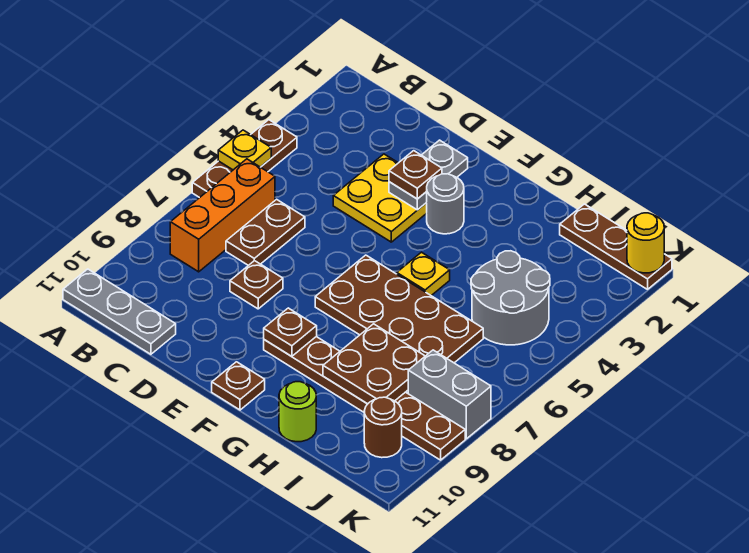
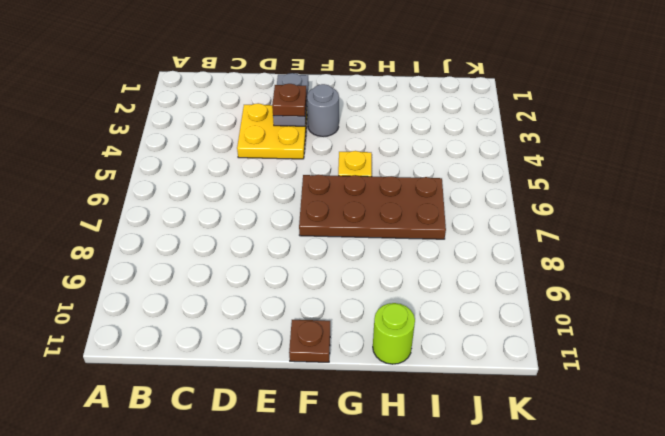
none -> brown 1x3 plate [192,120,297,198]
none -> grey 1x3 plate [63,269,176,354]
none -> orange 1x3 brick [170,159,275,272]

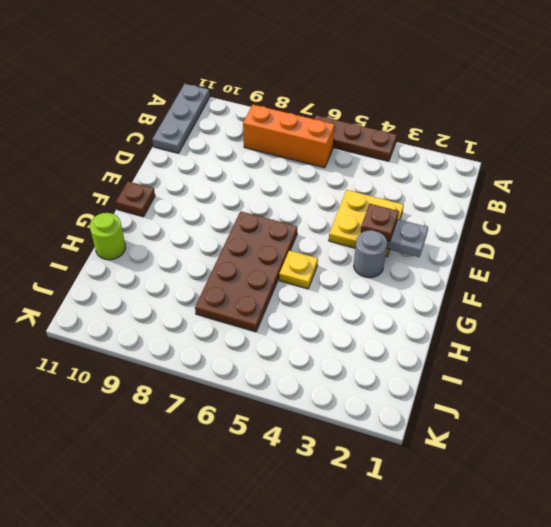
none -> brown 1x2 plate [226,199,305,266]
none -> brown 1x1 plate [230,261,283,309]
none -> brown 1x6 plate [264,337,465,460]

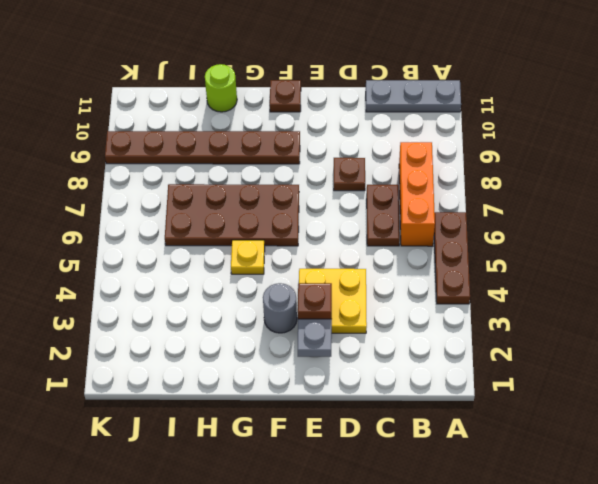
none -> brown 1x3 plate [560,204,672,289]
none -> grey 2x2 round brick [471,251,550,345]
none -> grey 1x2 brick [408,350,491,439]

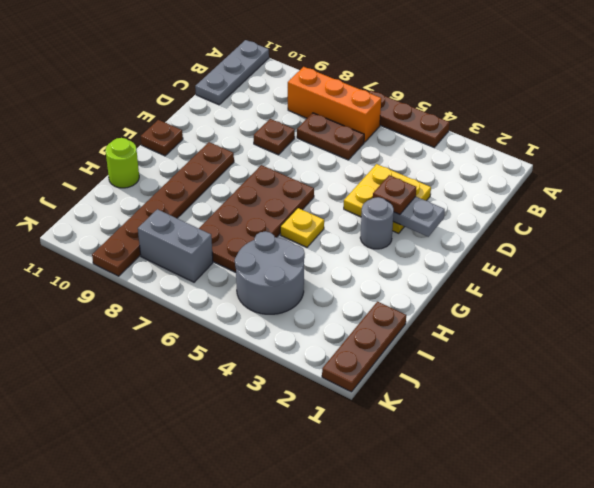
grey 1x2 brick [138,209,213,282] -> grey 1x2 brick turned to [408,350,491,439]
none -> brown 1x1 round brick [364,397,402,458]
none -> yellow 1x1 plate [218,130,271,170]
none -> brown 1x1 plate [264,308,317,356]

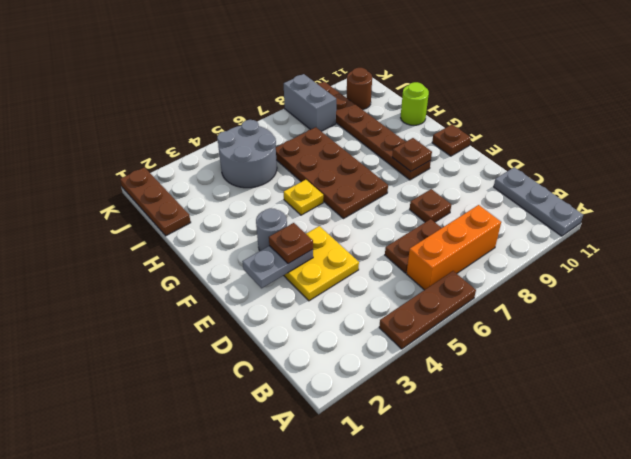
none -> yellow 1x1 plate [218,130,271,170]
none -> brown 2x2 plate [323,324,425,404]
none -> yellow 1x1 round brick [627,213,664,273]

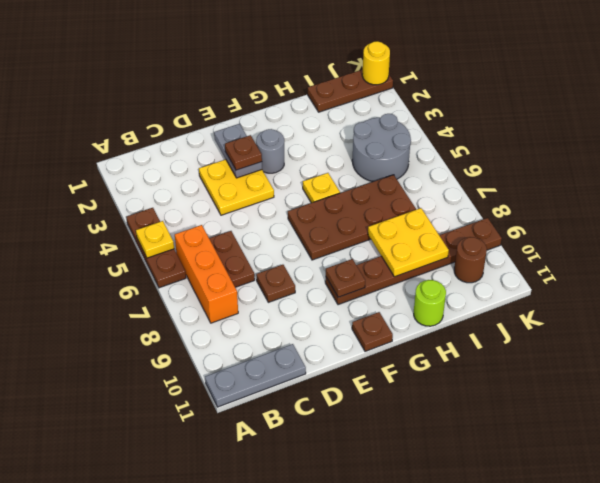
yellow 2x2 plate [368,208,449,277] -> brown 2x2 plate [323,324,425,404]
none -> grey 1x2 brick [408,350,491,439]

